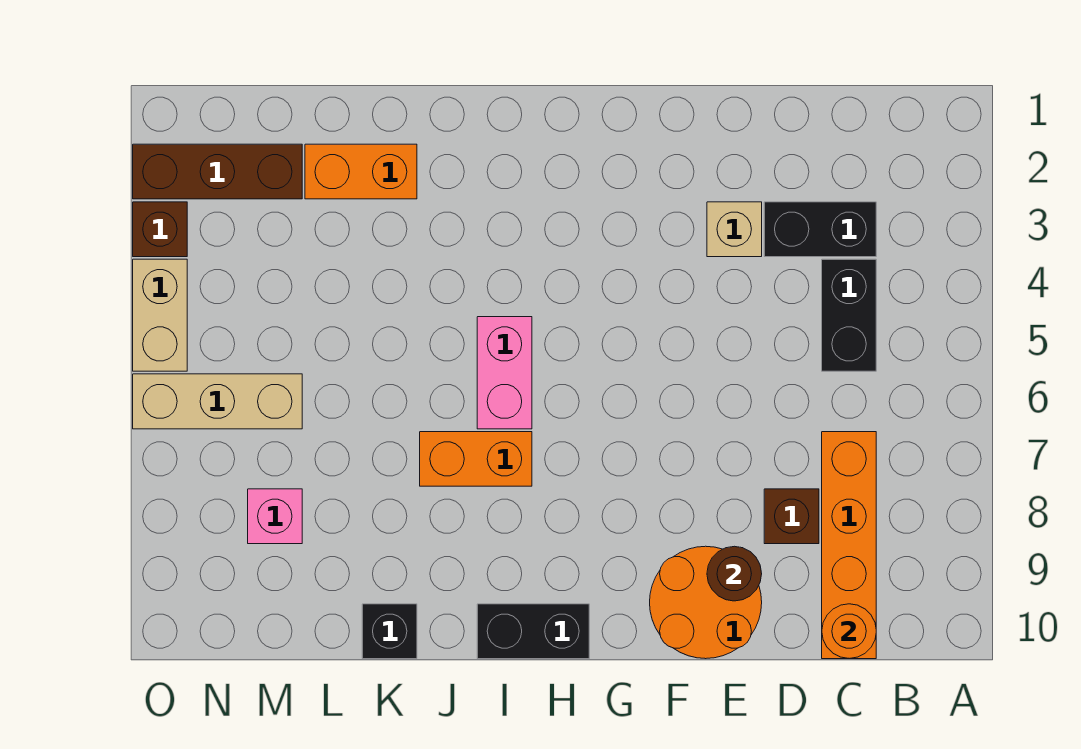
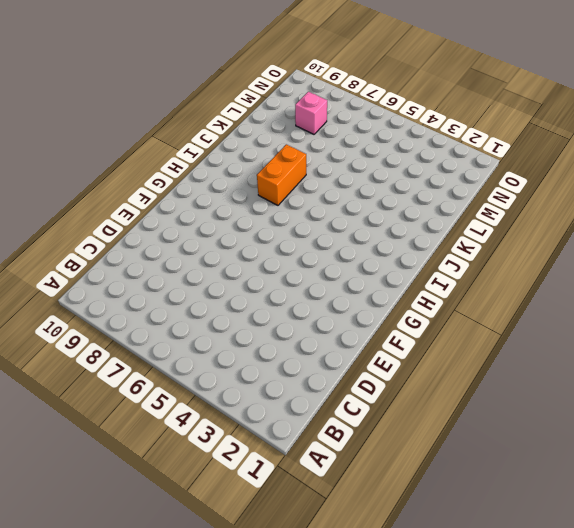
none -> black 1x2 brick [764,202,876,257]
none -> black 1x2 brick [822,259,876,371]
none -> orange 1x4 brick [822,432,876,659]

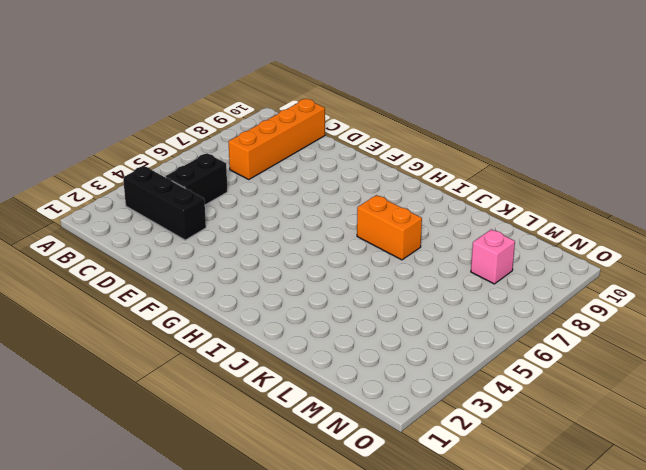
black 1x3 brick [123,166,206,240] -> black 1x2 brick [764,202,876,257]
none -> brown 1x1 brick [764,489,819,544]
none -> tan 1x1 brick [707,202,762,257]
none -> orange 2x2 round brick [650,546,762,659]

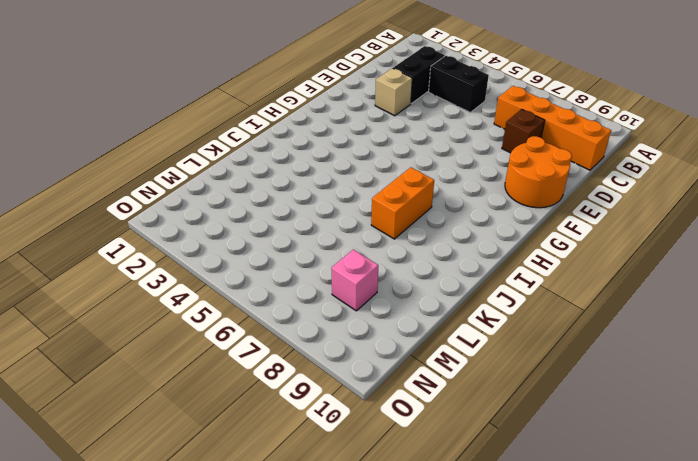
none -> black 1x2 brick [477,604,589,659]
none -> pink 1x2 brick [477,317,532,429]
none -> orange 1x2 brick [305,144,417,199]

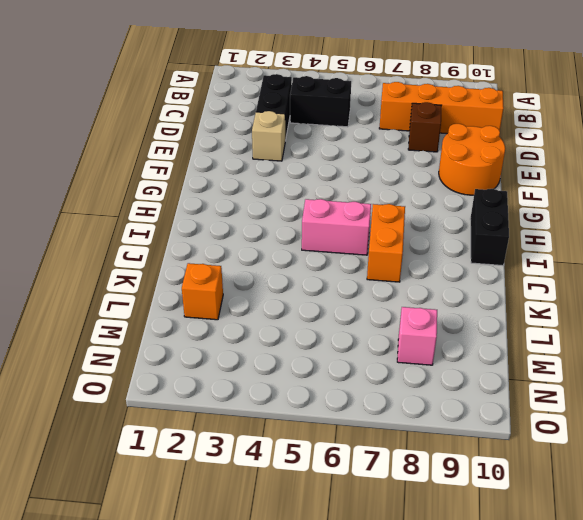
orange 1x1 brick [182,263,223,320] -> orange 1x2 brick [305,144,417,199]
none -> black 1x1 brick [362,604,417,659]
none -> brown 1x3 brick [133,144,302,199]
none -> tan 1x3 brick [133,374,302,429]

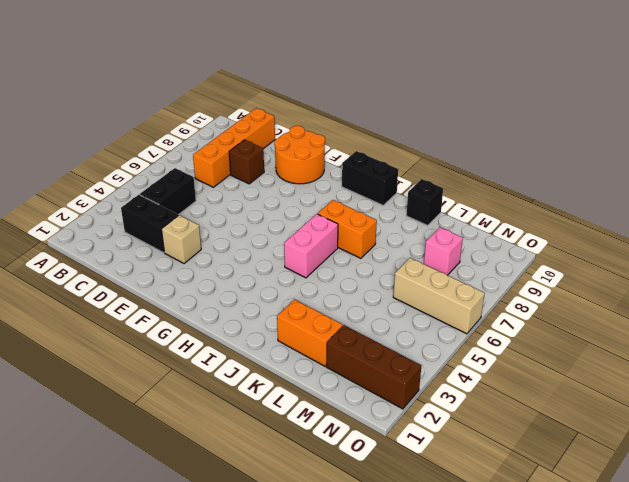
none -> brown 1x1 brick [133,202,187,257]
none -> tan 1x2 brick [133,259,187,371]
none -> orange 1x1 round brick [822,604,876,659]

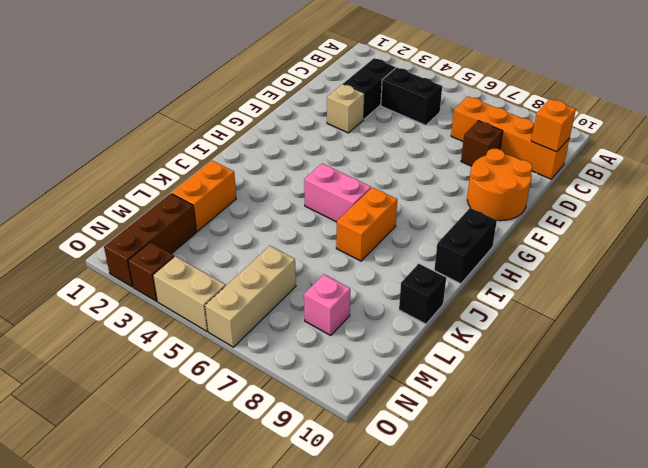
orange 1x1 brick [531,99,576,152] -> orange 1x1 round brick [822,604,876,659]
none -> brown 1x1 round brick [707,546,762,601]

